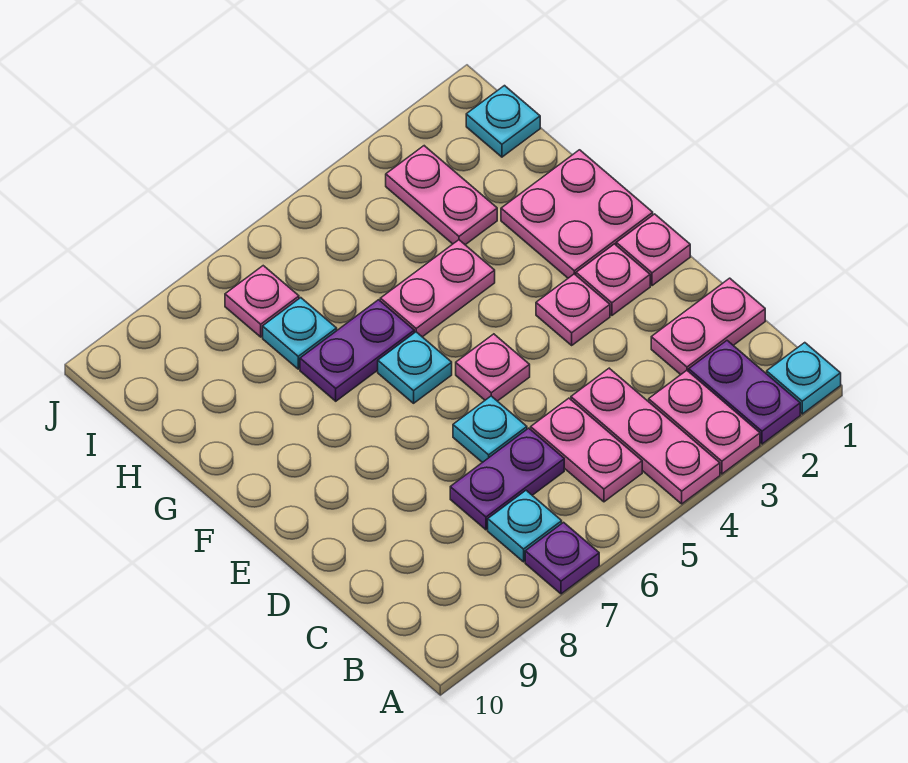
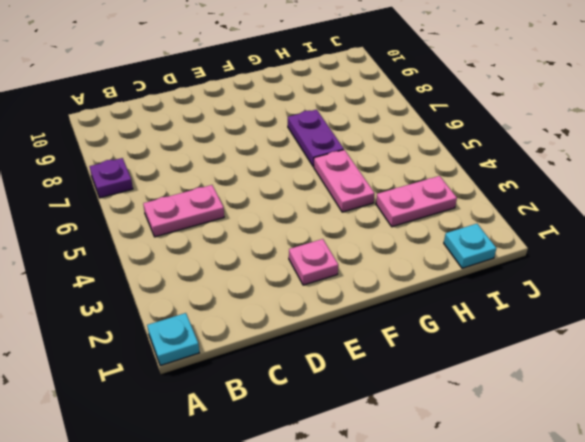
none -> purple 1x2 plate [689,341,800,444]
none -> pink 1x2 plate [649,370,760,474]
none -> pink 1x3 plate [571,368,720,504]

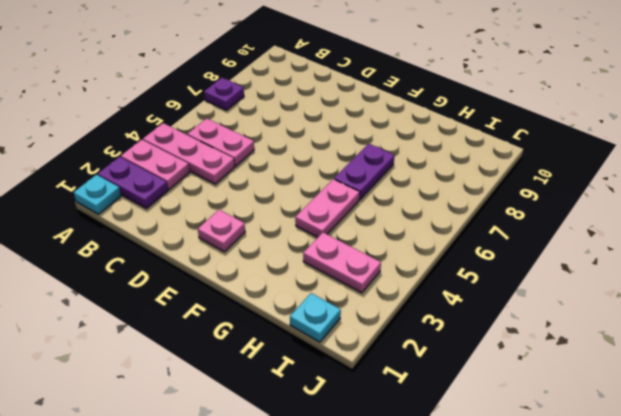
none -> cyan 1x1 plate [488,491,562,562]
none -> pink 1x2 plate [651,278,765,374]
none -> purple 1x2 plate [450,428,564,530]

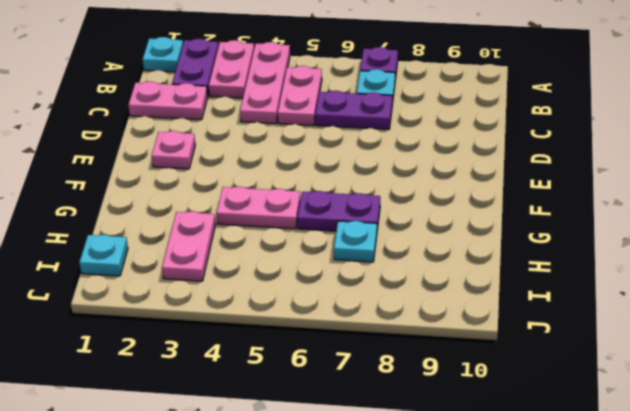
none -> cyan 1x1 plate [453,396,527,463]
none -> pink 1x1 plate [616,214,690,286]
none -> pink 1x1 plate [536,274,610,345]

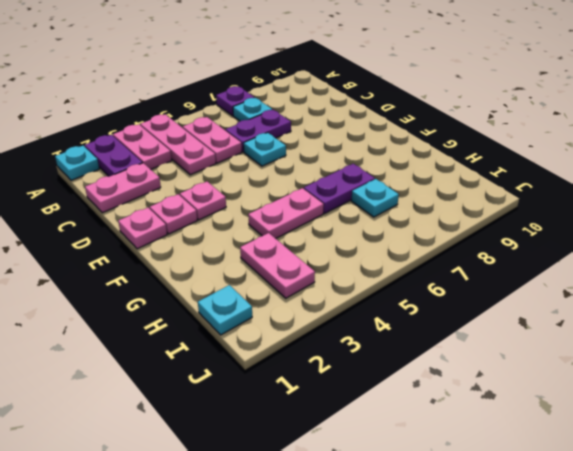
none -> pink 1x1 plate [456,334,530,401]
none -> pink 2x2 plate [501,150,653,278]
none -> cyan 1x1 plate [378,332,452,403]

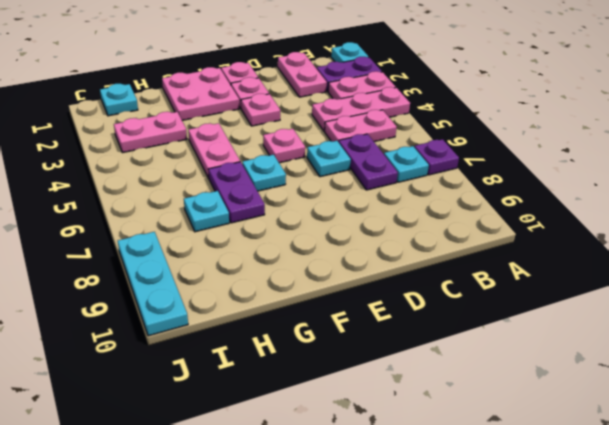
cyan 1x3 plate [118,232,188,336] -> none
none -> pink 1x1 plate [225,266,299,337]

